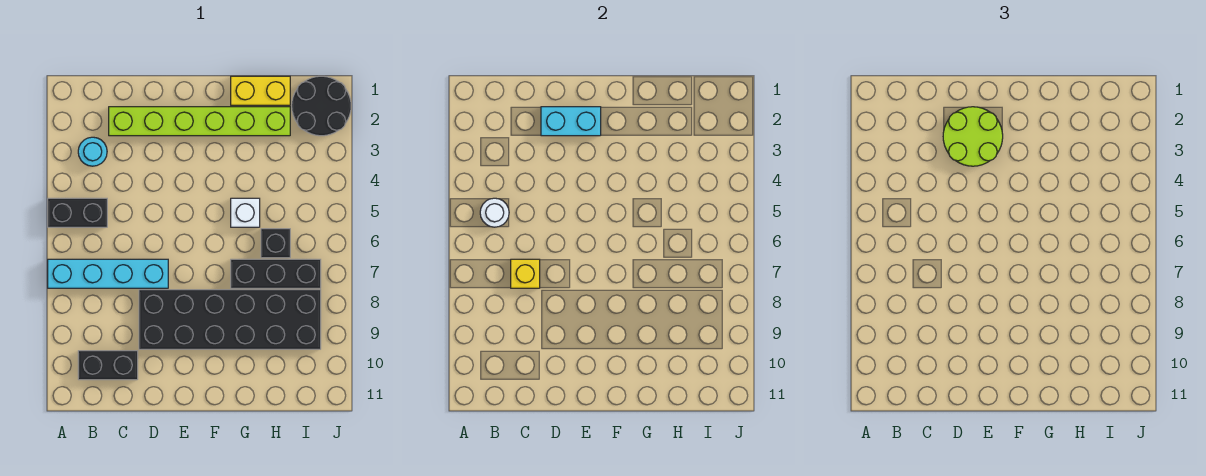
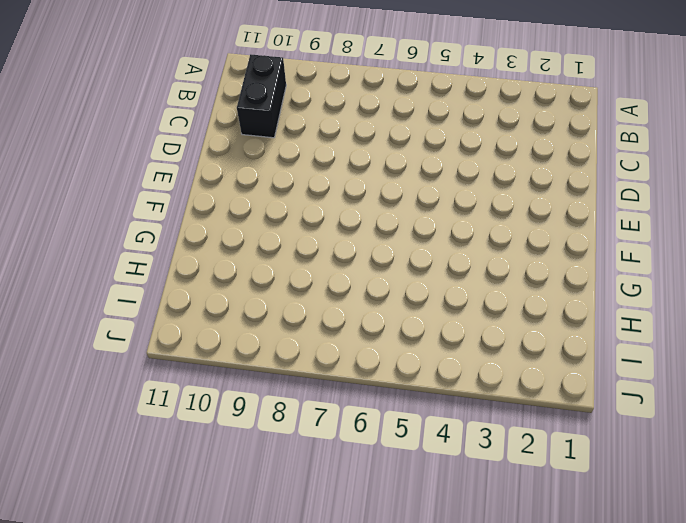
none -> black 1x2 brick [48,198,107,227]
none -> cyan 1x4 brick [48,259,168,288]
none -> cyan 1x1 round brick [78,137,107,166]

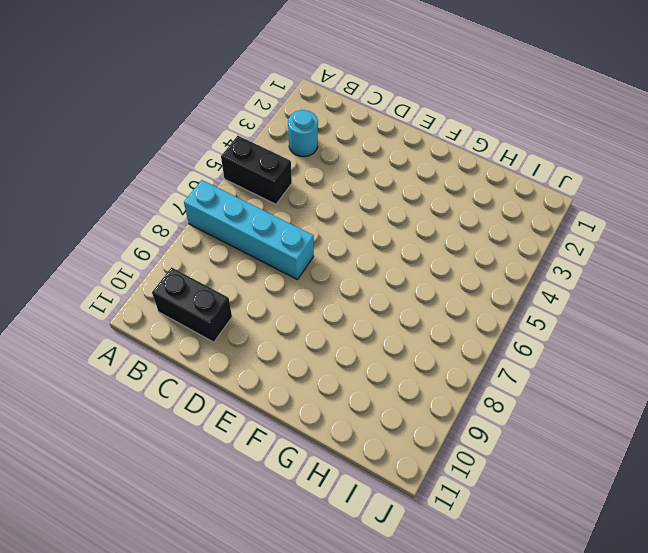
none -> lime 1x6 brick [109,107,290,136]
none -> black 2x6 brick [139,290,321,349]
none -> yellow 1x2 brick [231,76,290,105]

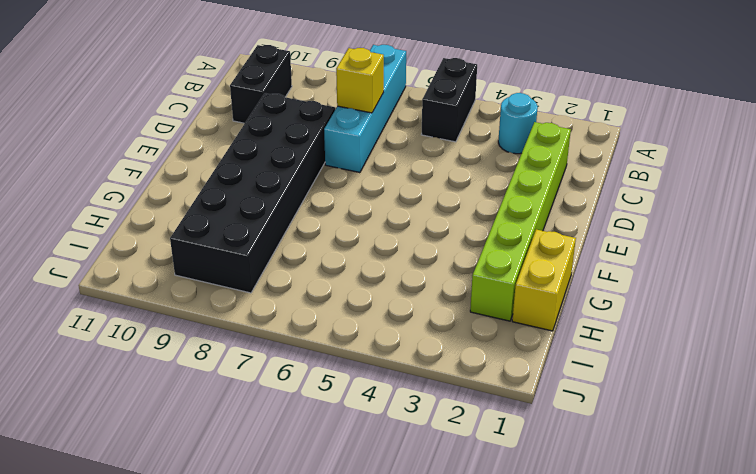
none -> white 1x1 brick [231,198,260,227]
none -> black 1x3 brick [231,259,321,288]
none -> black 1x1 brick [261,229,290,258]

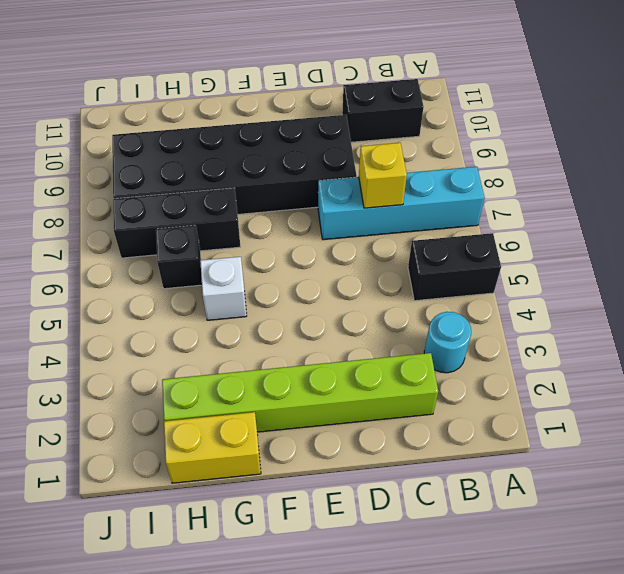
none -> black 2x2 round brick [292,76,351,136]
none -> white 1x1 round brick [480,198,509,227]
none -> cyan 1x2 brick [541,107,601,136]

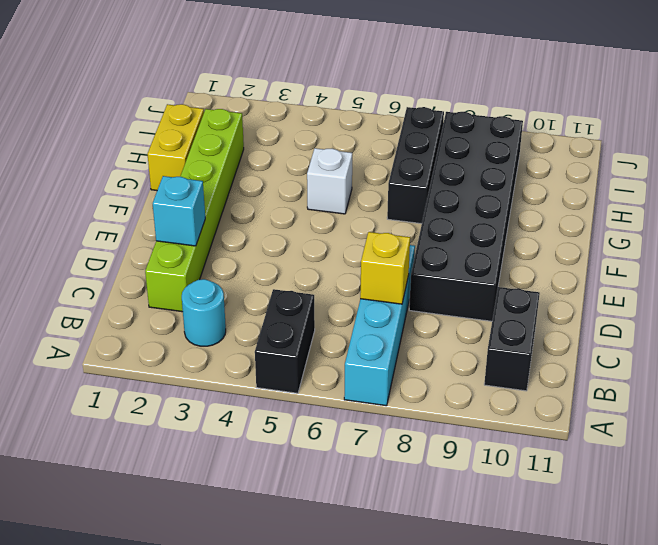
cyan 1x1 brick [153,176,205,246] -> cyan 1x2 brick [541,107,601,136]
none -> black 1x1 brick [261,229,290,258]
none -> black 2x2 round brick [292,76,351,136]
none -> white 1x1 round brick [480,198,509,227]

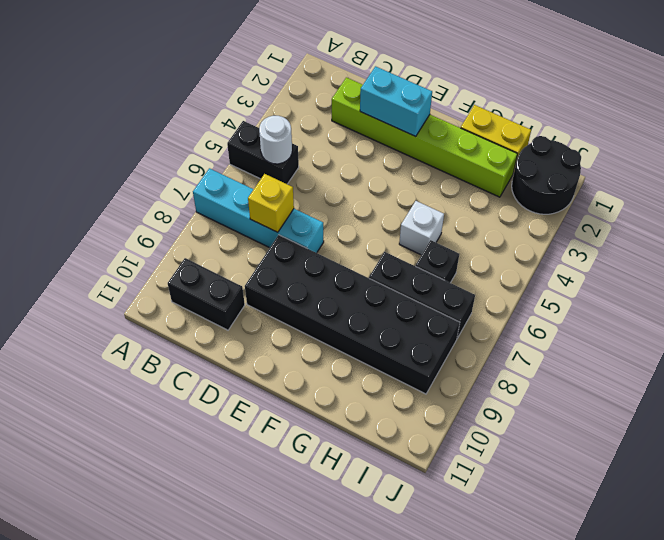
none -> cyan 1x1 round brick [78,137,107,166]
none -> lime 2x2 round brick [943,107,1003,166]

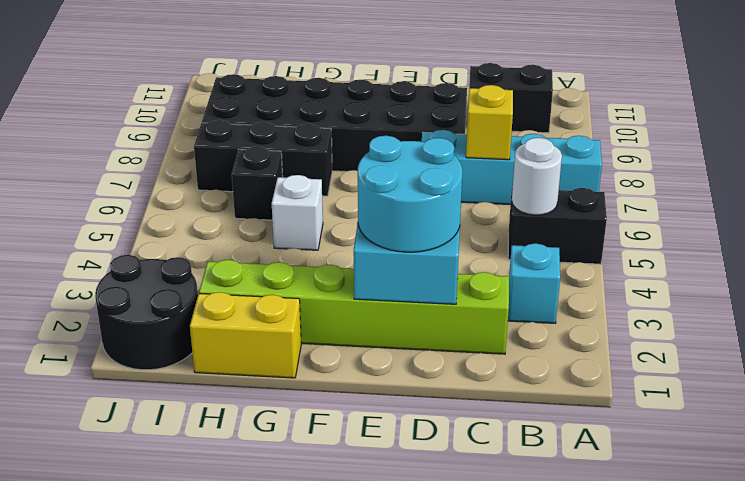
cyan 1x1 brick [508,243,560,323] -> cyan 1x1 round brick [78,137,107,166]
cyan 2x2 round brick [358,136,462,252] -> lime 2x2 round brick [943,107,1003,166]

